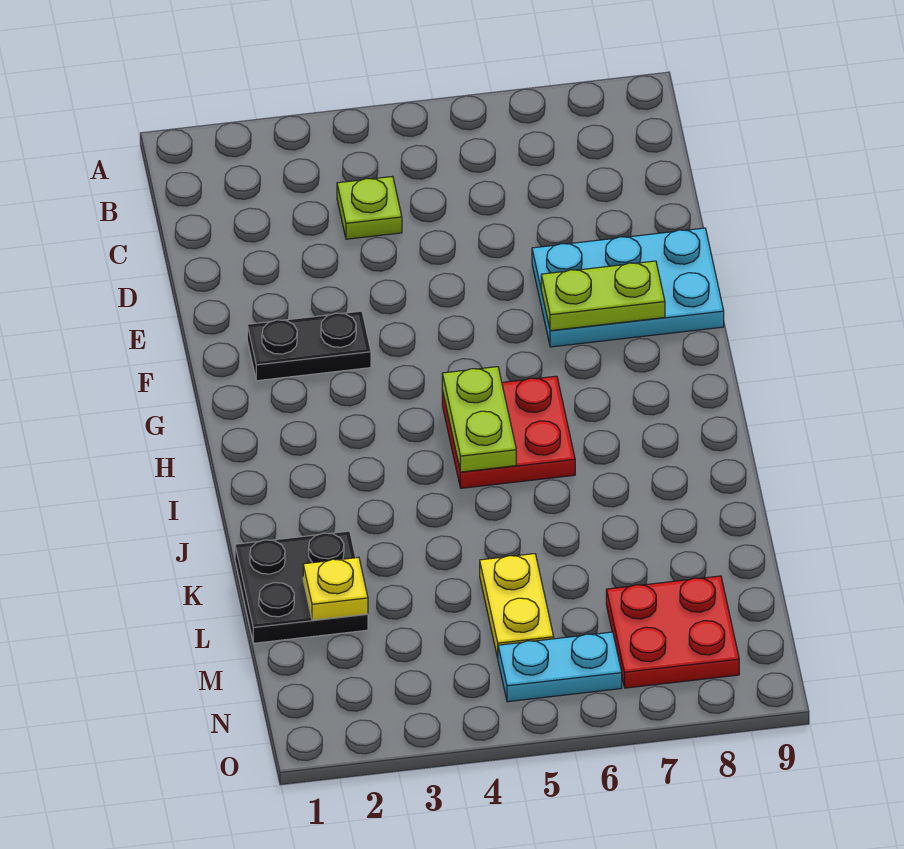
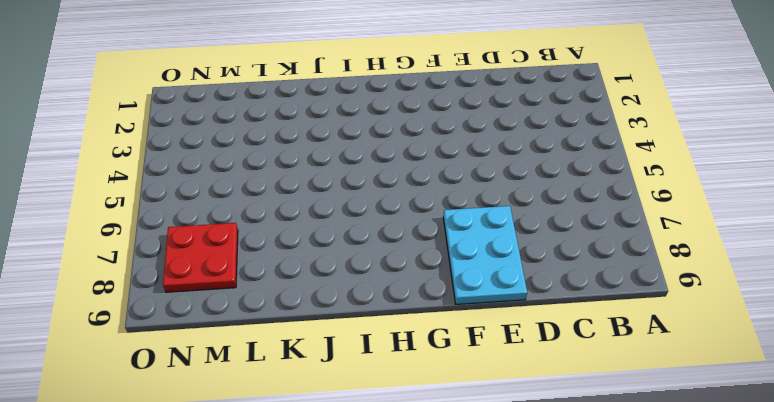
none -> lime 1x1 plate [337,176,402,239]
none -> black 1x2 plate [247,311,371,381]

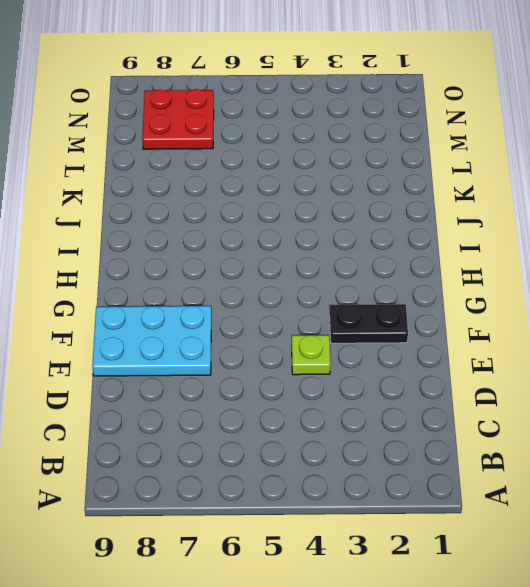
lime 1x1 plate [292,335,330,375] -> lime 1x1 plate moved to [337,176,402,239]
none -> red 2x2 plate [442,376,575,488]
none -> black 2x2 plate [235,531,368,643]

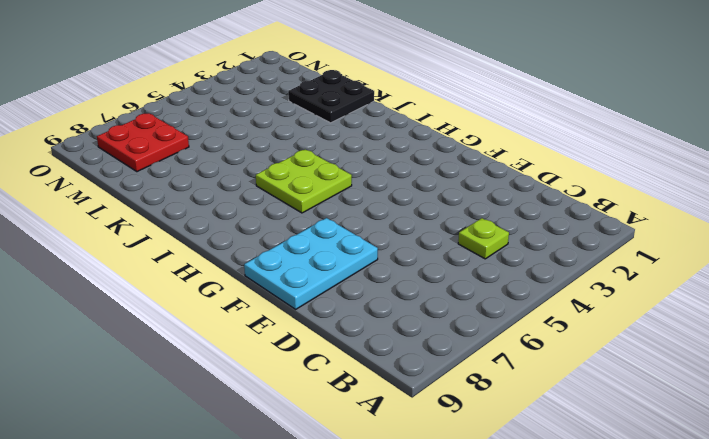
lime 2x2 plate [256,149,352,213] -> red 2x2 plate [442,376,575,488]
none -> black 1x2 plate [247,311,371,381]
none -> yellow 1x2 plate [480,554,554,658]

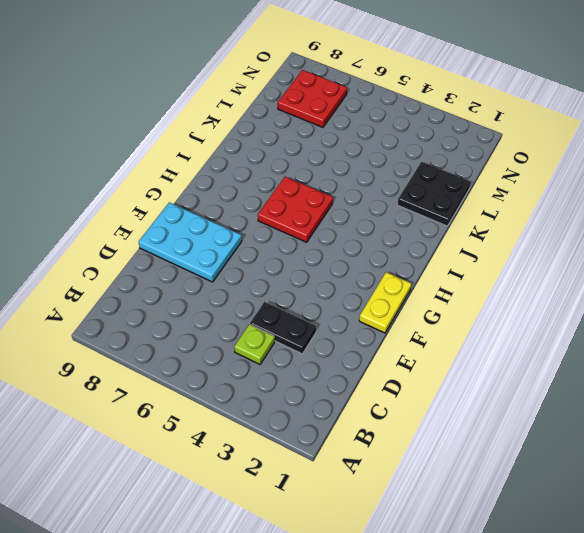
black 1x2 plate [250,302,316,354] -> black 1x2 plate moved to [247,311,371,381]
yellow 1x2 plate [359,272,411,333] -> yellow 1x2 plate moved to [480,554,554,658]
none -> cyan 1x2 plate [498,632,622,702]
none -> lime 1x2 plate [541,261,665,331]

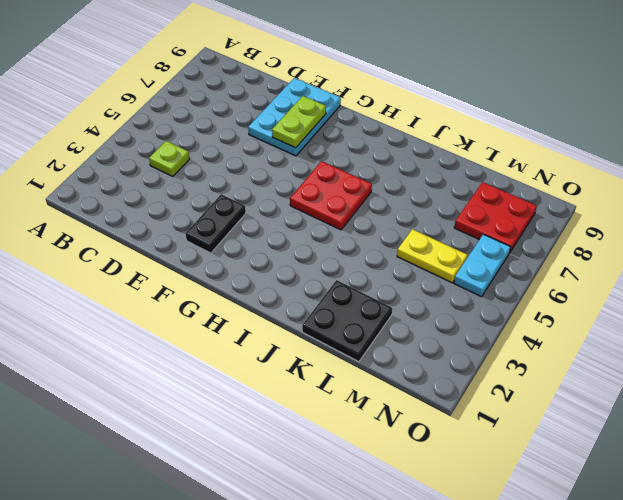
none -> lime 1x2 plate [442,367,516,472]
none -> yellow 1x1 plate [303,557,368,620]

